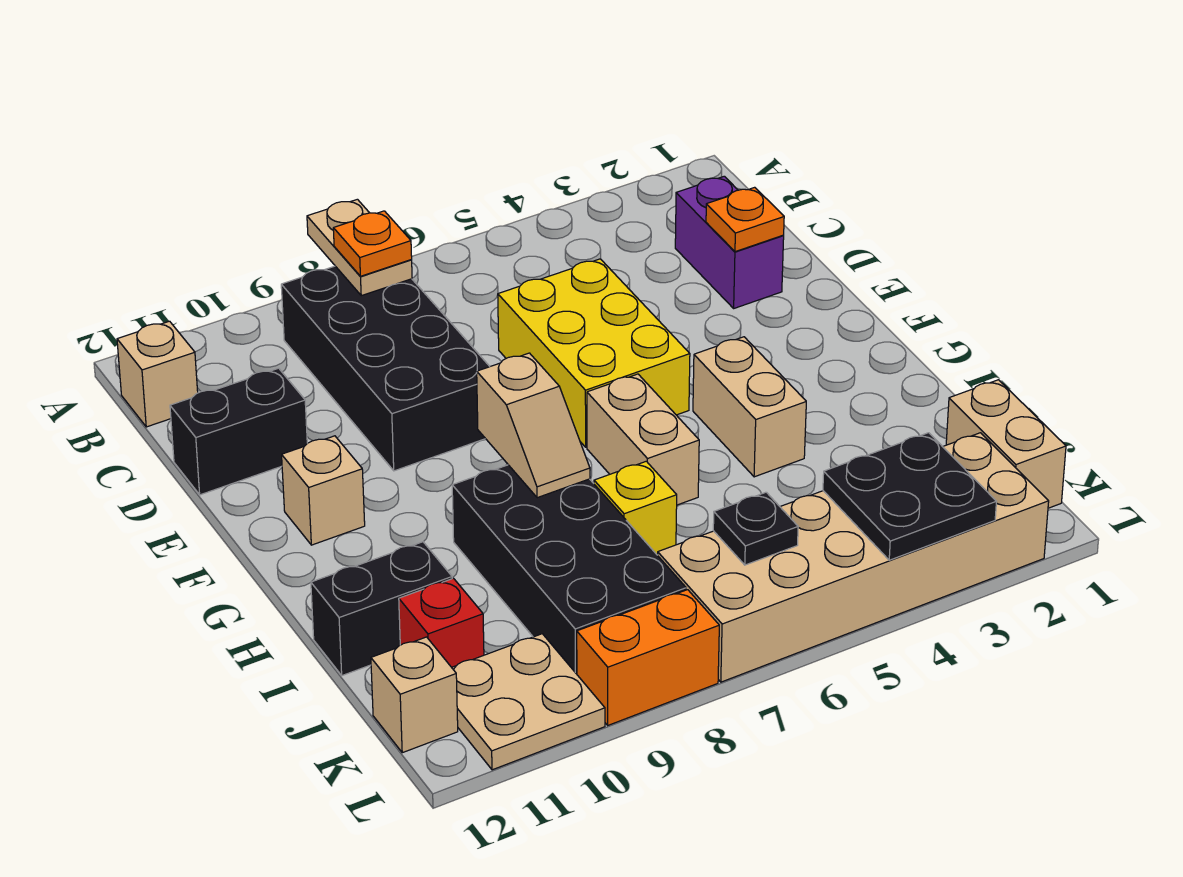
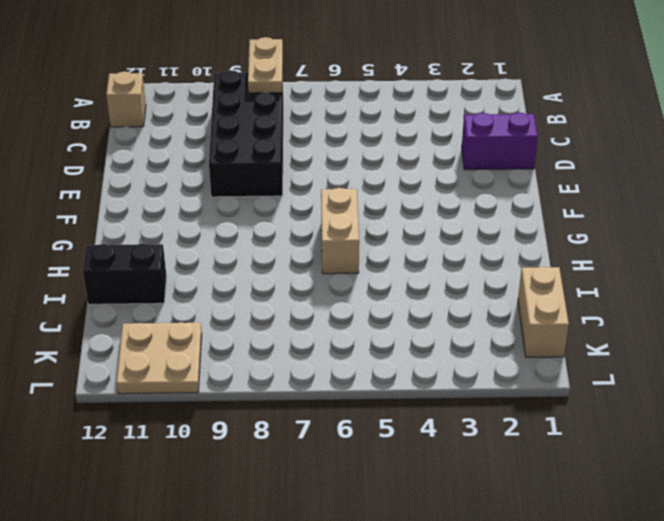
purple 1x2 brick [462,112,538,170] -> purple 1x2 brick turned to [675,176,784,308]
none -> yellow 2x3 brick [498,259,690,447]
none -> black 1x2 brick [170,368,307,495]
none -> tan 1x1 brick [282,436,365,545]

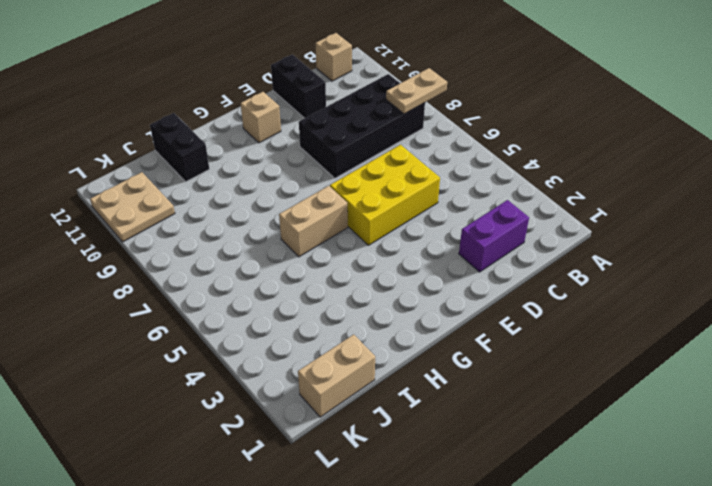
none -> tan 1x2 brick [693,337,806,477]
none -> black 2x4 brick [452,465,686,674]
none -> yellow 1x1 brick [594,461,677,555]

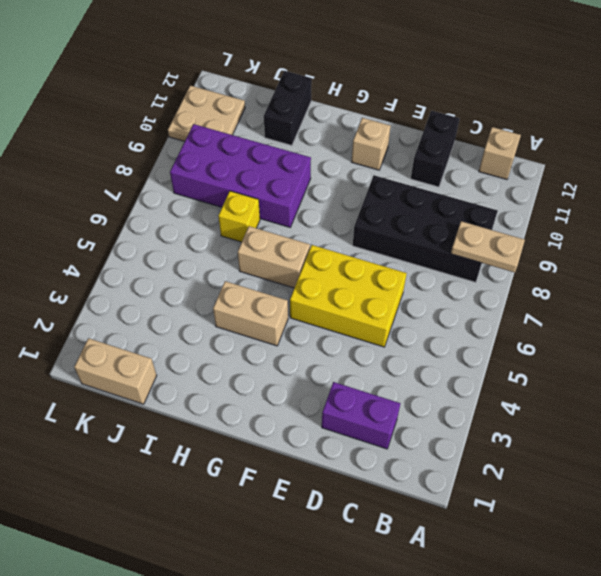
purple 2x4 brick [170,124,311,227] -> black 2x4 brick [452,465,686,674]
none -> red 1x1 brick [399,578,484,667]
none -> tan 2x6 brick [658,433,1049,682]
none -> tan 1x1 brick [371,637,458,753]

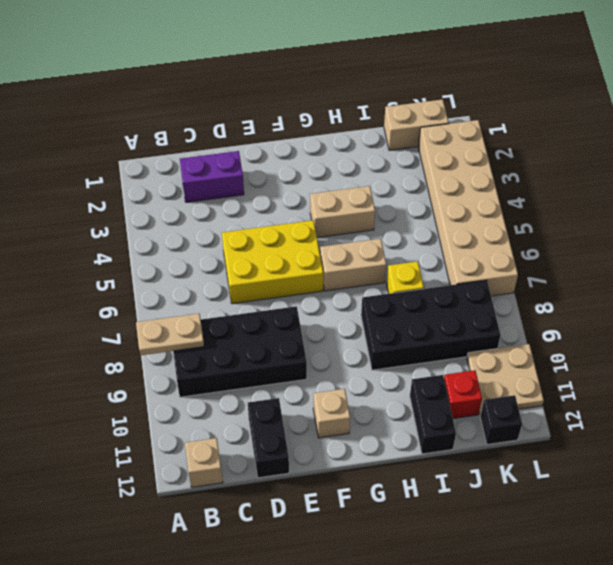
black 1x1 brick [480,395,522,444] -> tan 1x1 brick [371,637,458,753]
none -> orange 1x2 brick [577,590,719,725]
none -> orange 1x1 plate [706,187,784,252]
none -> tan 1x2 slope [477,353,590,498]

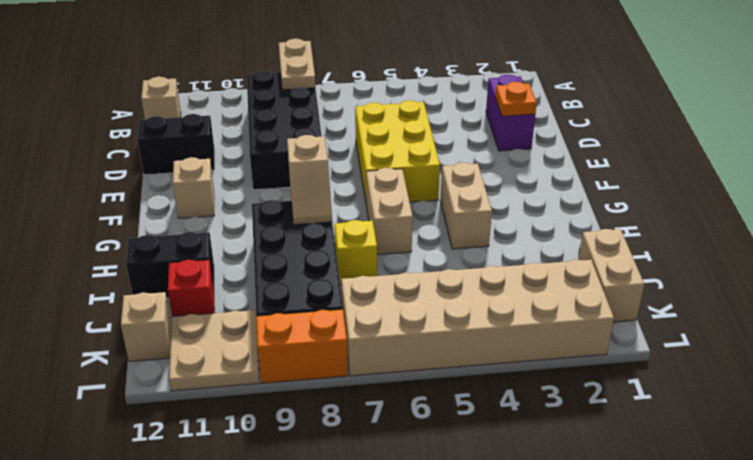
none -> black 2x2 plate [823,433,996,560]
none -> black 1x1 plate [713,492,798,565]
none -> orange 1x1 plate [333,211,412,276]

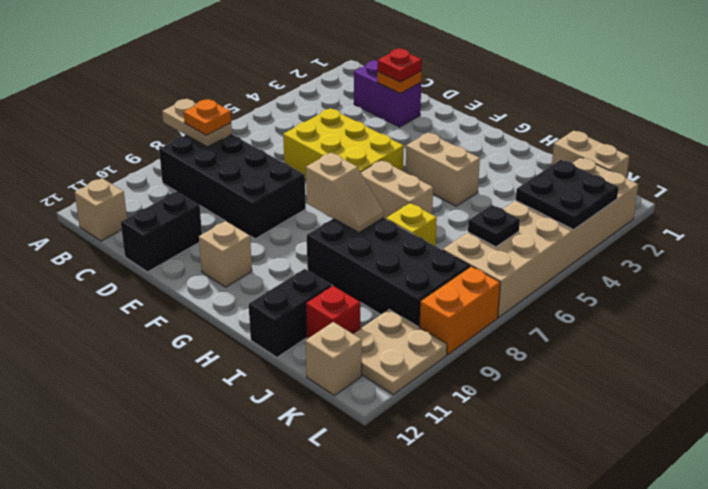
red 1x1 plate [377,49,422,82] -> none

